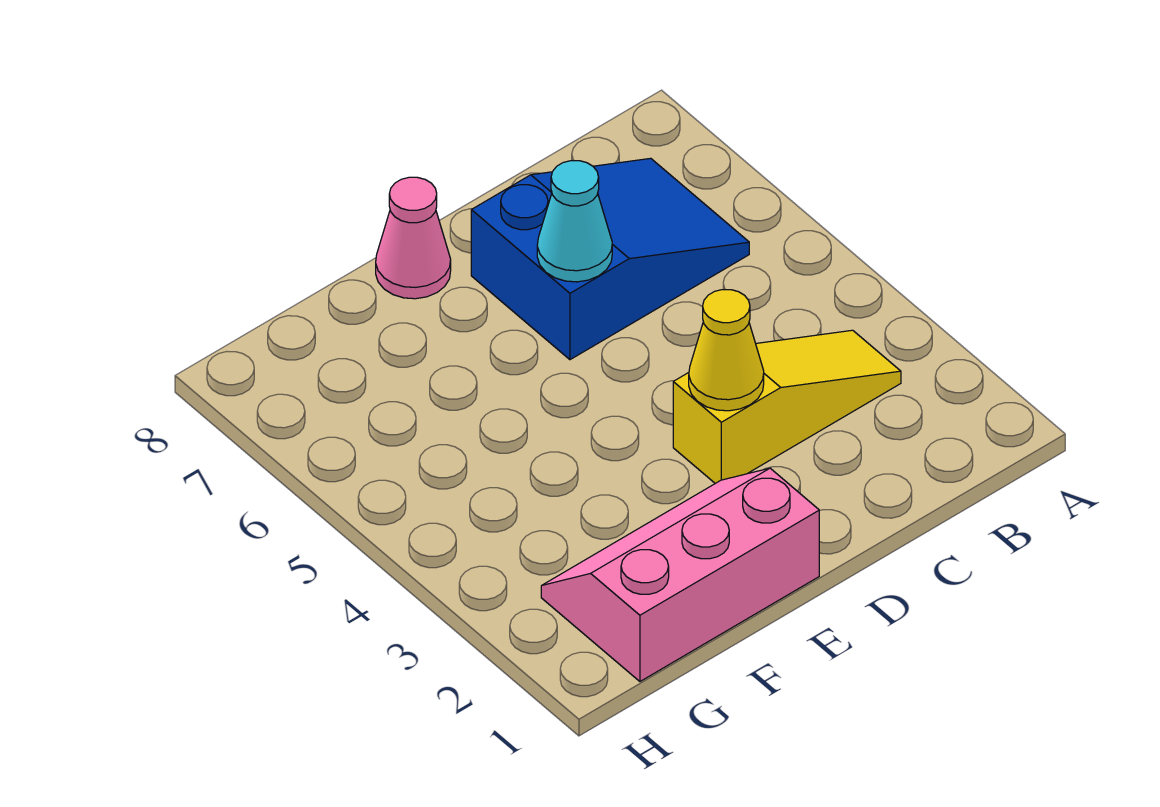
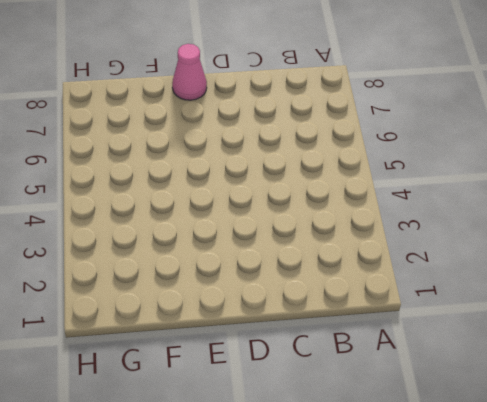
none -> yellow 1x3 slope [673,330,901,483]
none -> blue 2x3 slope [471,158,749,360]

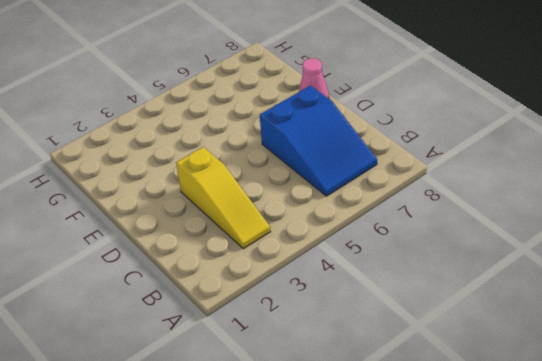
none -> pink 2x3 slope [541,468,819,681]
none -> yellow 1x1 cone [689,290,764,411]

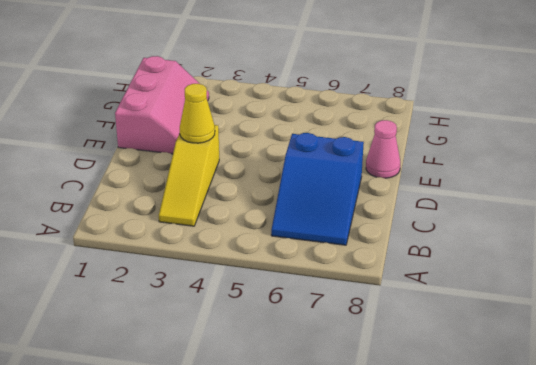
none -> cyan 1x1 cone [537,161,612,282]

